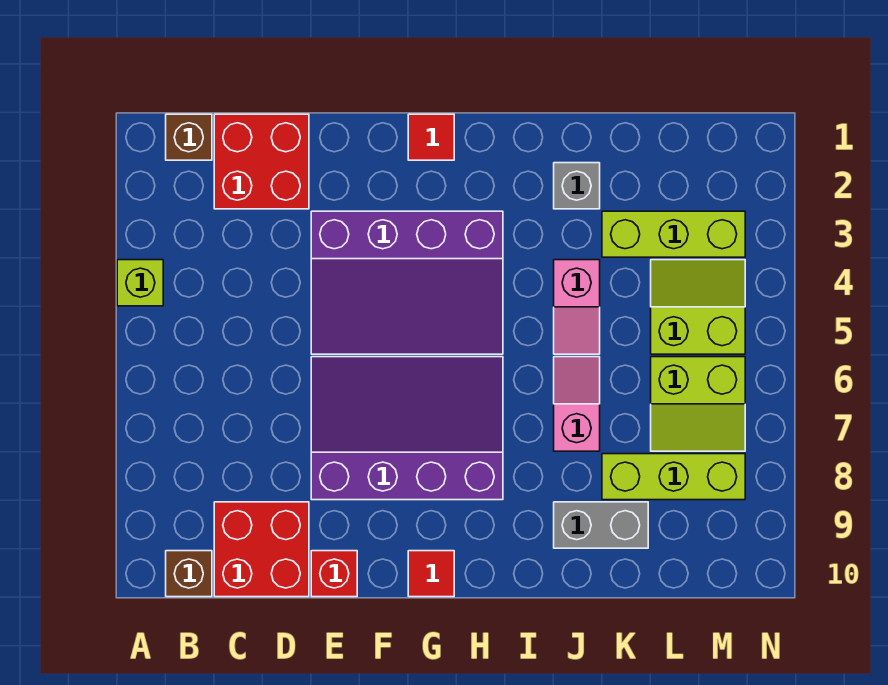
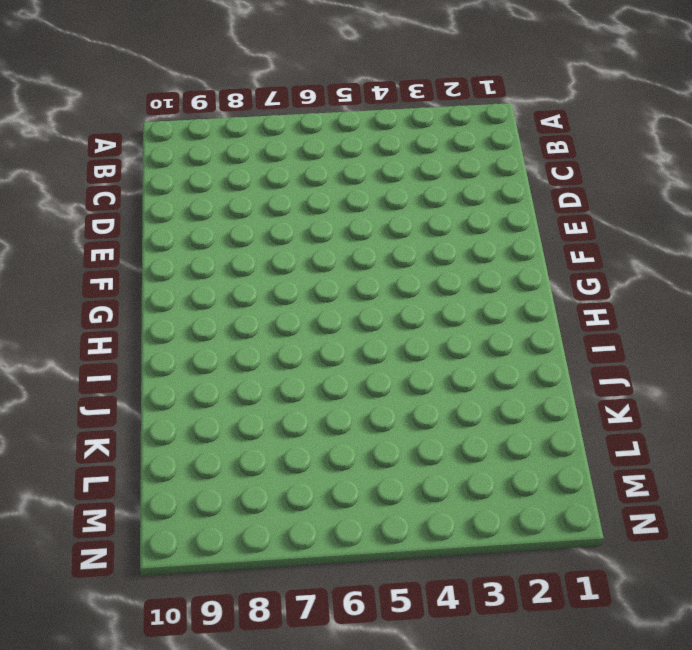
none -> lime 1x1 brick [117,260,163,306]
none -> brown 1x1 brick [166,114,212,160]
none -> brown 1x1 brick [166,551,212,597]

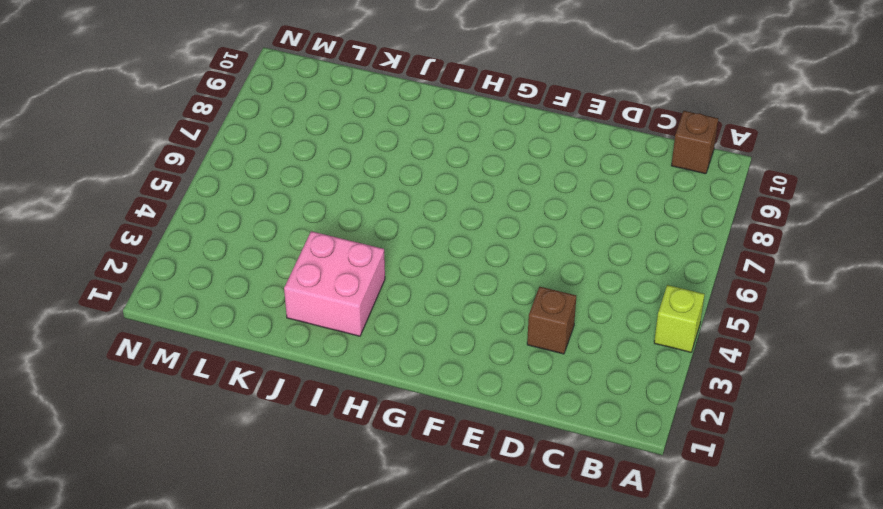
brown 1x1 brick [527,287,576,354] -> brown 1x1 brick moved to [166,114,212,160]
pink 2x2 brick [284,231,385,336] -> grey 1x1 brick [554,163,600,209]
none -> red 2x2 brick [214,114,309,209]
none -> red 2x2 brick [214,502,309,597]
none -> purple 3x4 slope [311,211,503,354]

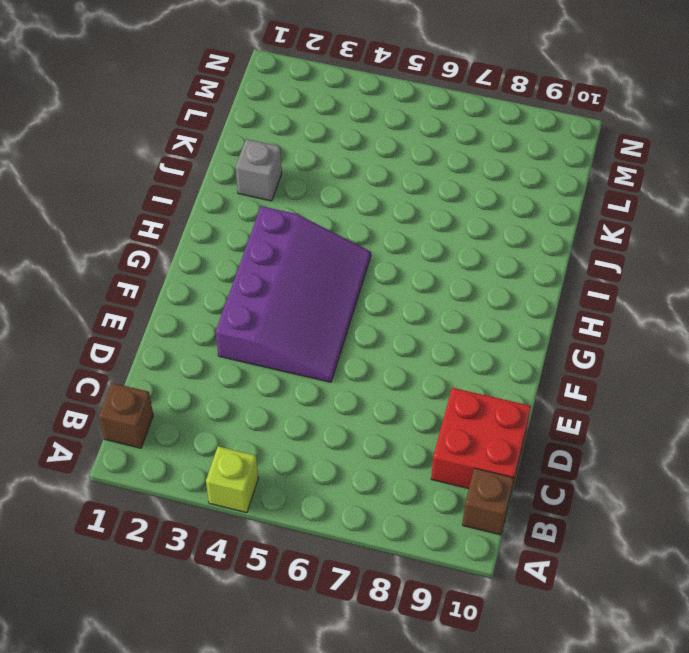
none -> red 2x2 brick [214,114,309,209]
none -> purple 3x4 slope [311,357,503,500]
none -> red 1x1 brick [311,551,357,597]

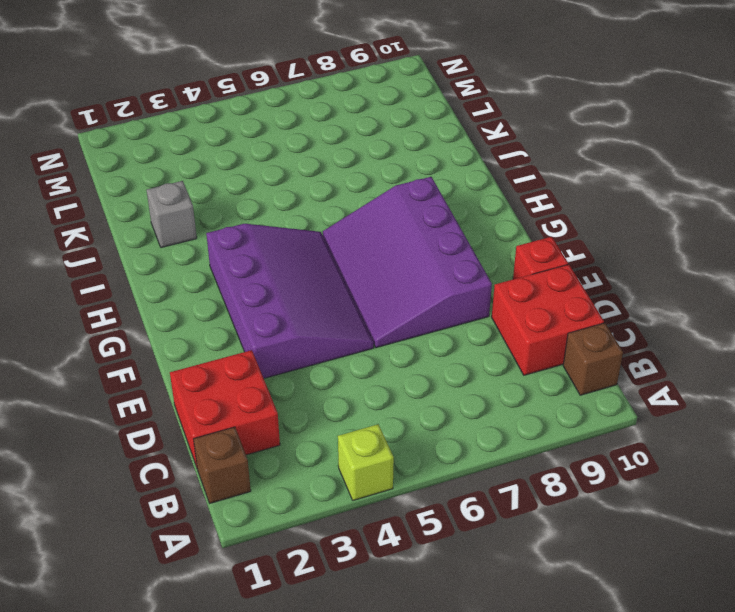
none -> red 1x1 tile [408,114,454,160]
none -> red 1x1 tile [408,551,454,597]
none -> pink 1x2 slope [554,260,600,354]

